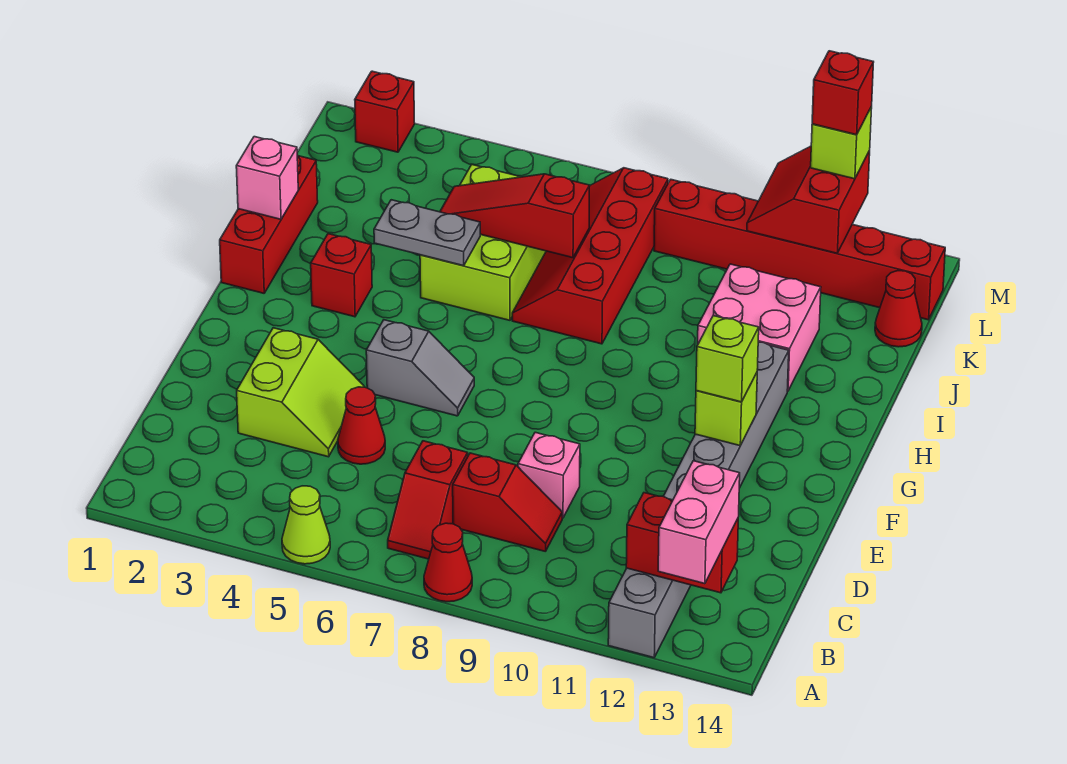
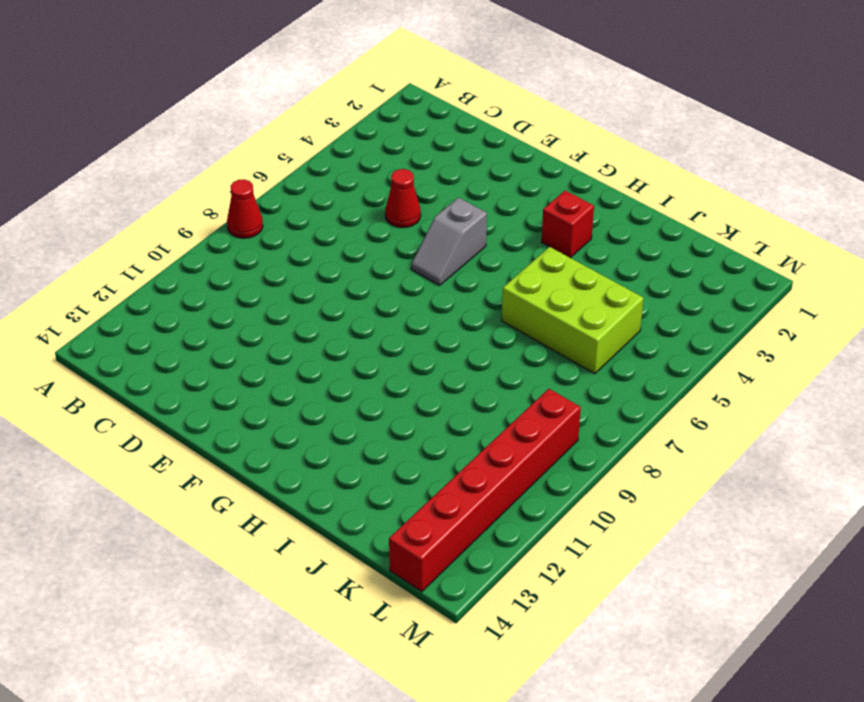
none -> lime 1x1 cone [282,486,330,564]
none -> grey 1x8 brick [608,342,789,658]
none -> red 1x2 slope [388,441,468,559]

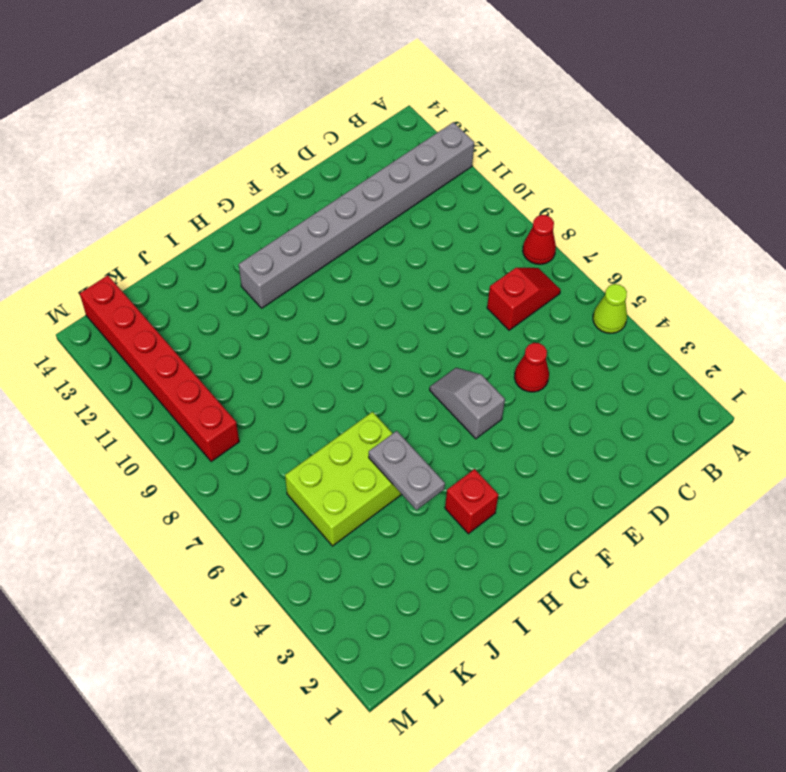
none -> red 1x2 slope [453,453,562,552]
none -> lime 2x2 slope [237,328,364,457]
none -> pink 1x1 brick [518,432,580,518]

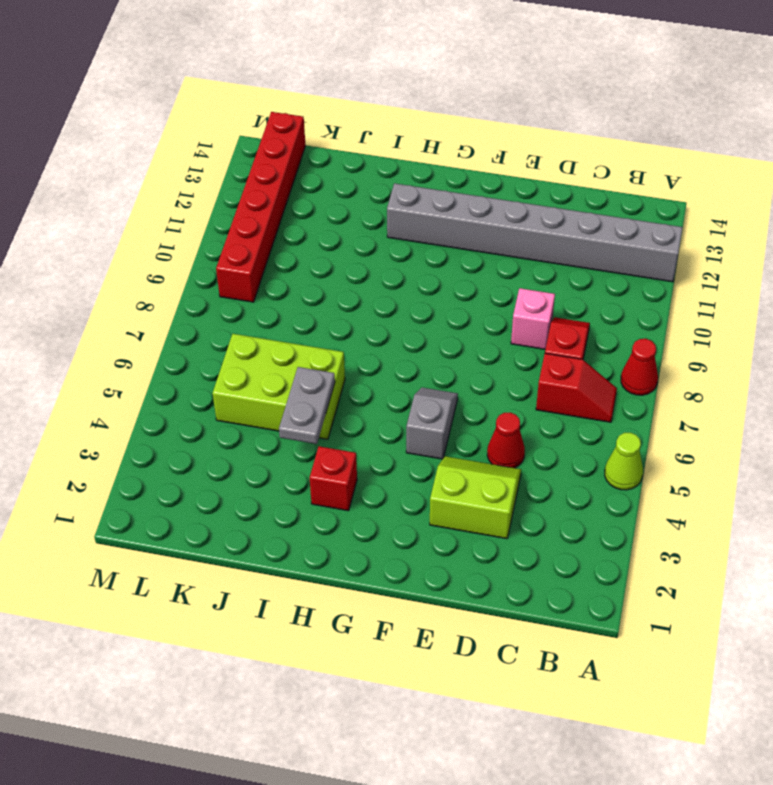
none -> red 1x3 brick [220,156,318,293]
none -> red 2x4 slope [512,168,668,344]
none -> pink 2x2 brick [698,264,821,391]

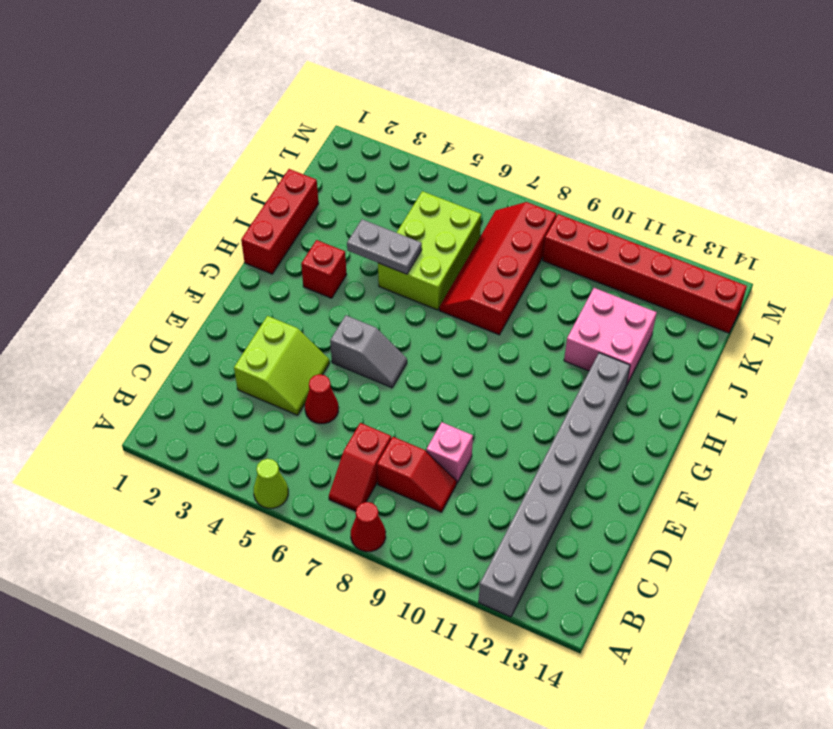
none -> red 1x1 cone [875,271,922,347]
none -> red 1x1 brick [355,71,415,152]
none -> red 1x2 brick [626,493,738,593]

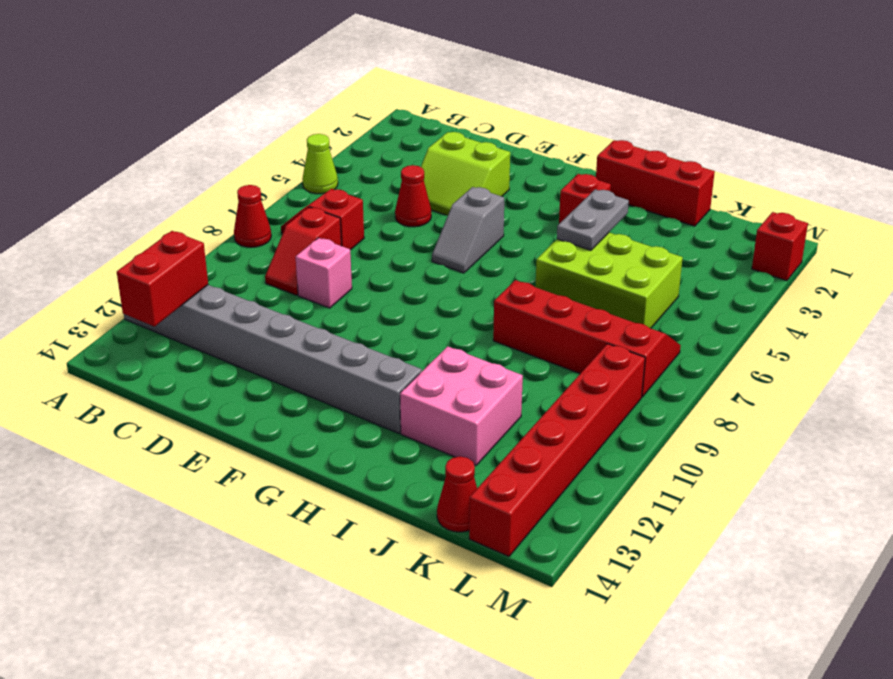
none -> lime 1x1 brick [695,373,757,446]
none -> pink 1x1 brick [236,137,298,219]
none -> red 1x3 slope [440,174,590,258]

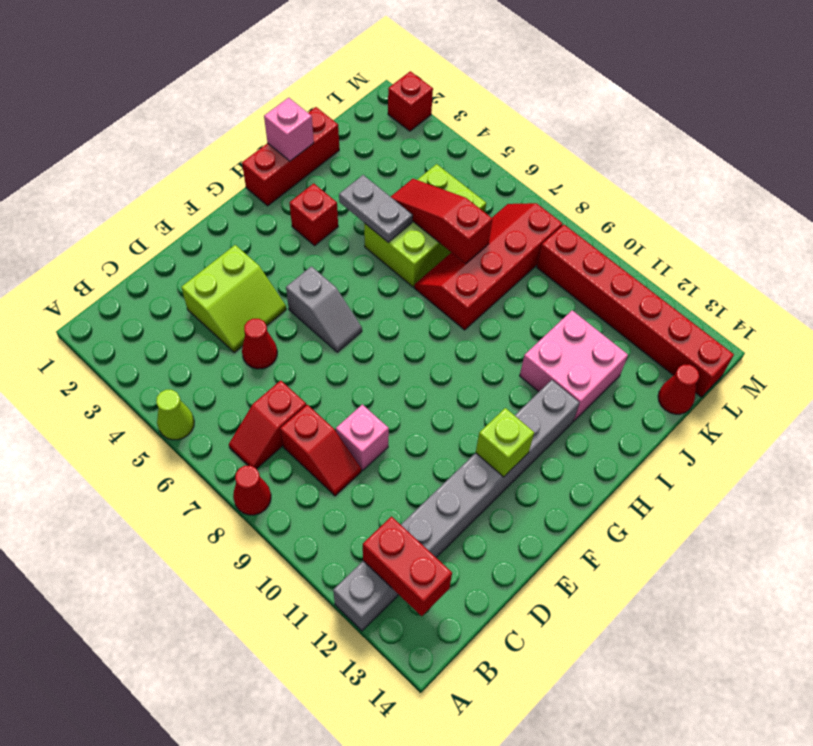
none -> red 2x2 slope [747,146,870,253]
none -> pink 1x2 brick [658,461,740,584]
none -> lime 1x1 brick [696,316,759,402]

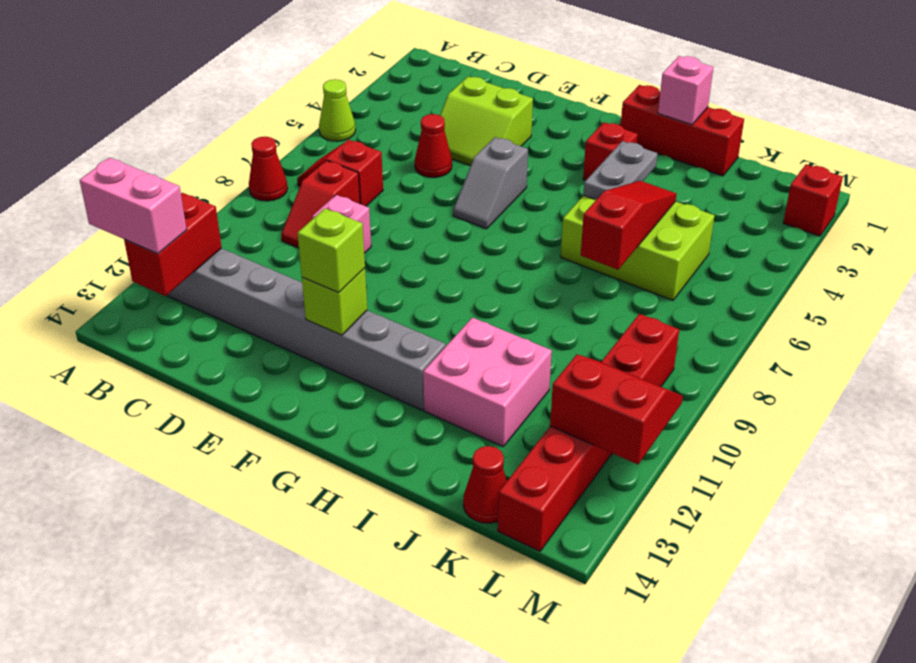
none -> red 2x4 slope [512,168,668,344]
none -> lime 1x1 brick [811,107,872,179]
none -> red 1x1 brick [812,51,874,135]

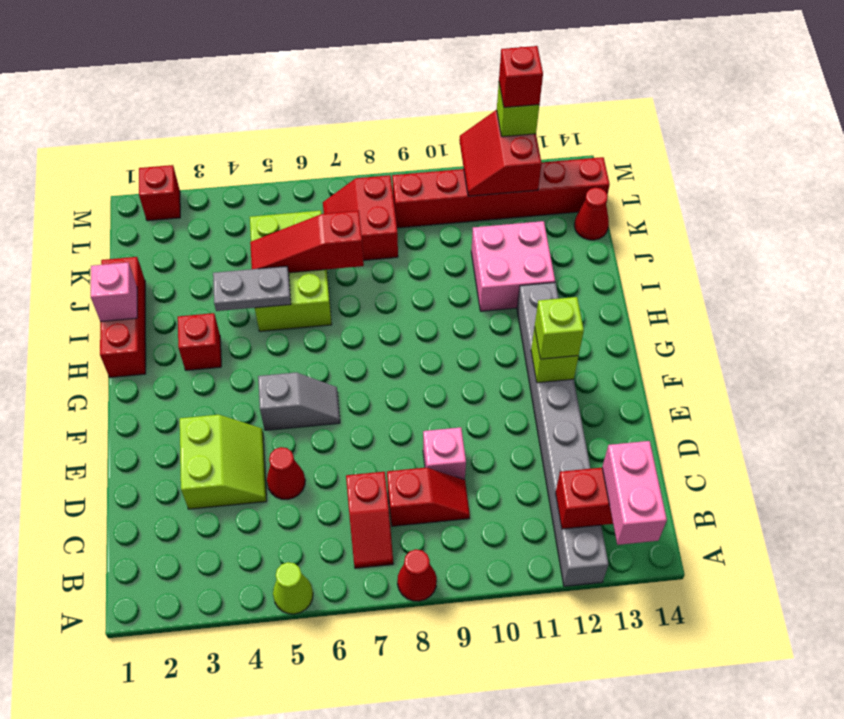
red 2x2 slope [323,175,398,260] -> red 2x4 slope [512,168,668,344]

